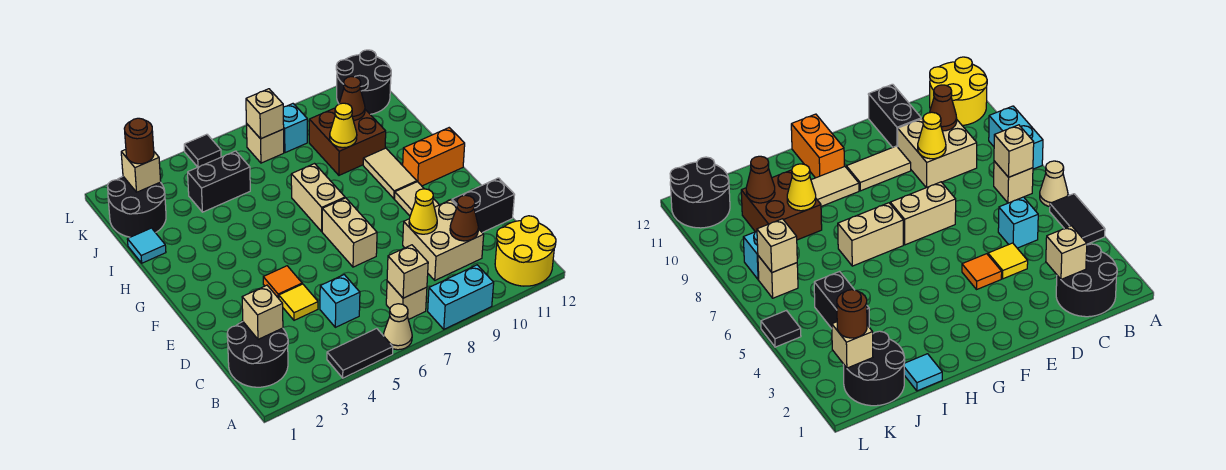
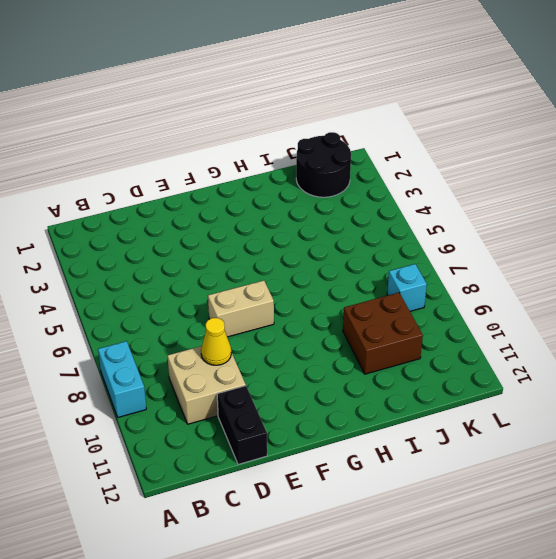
none -> black 1x2 tile [327,328,393,378]
none -> tan 1x1 cone [383,304,412,350]
none -> yellow 2x2 round brick [495,216,556,286]
none -> black 2x2 round brick [227,322,288,387]

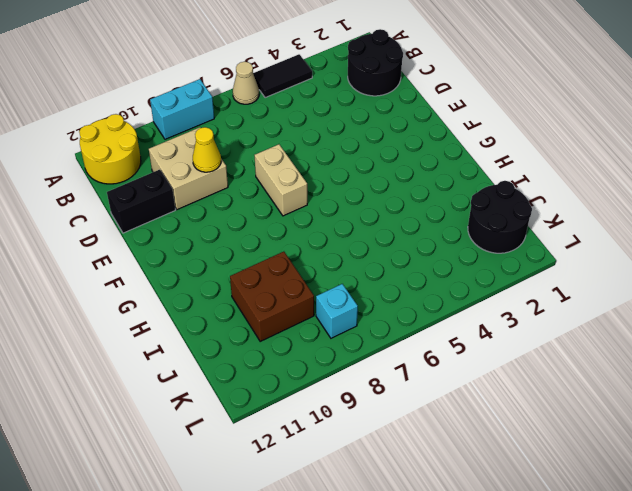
none -> tan 1x1 brick [386,281,427,320]
none -> cyan 1x1 brick [320,275,360,327]
none -> yellow 1x1 tile [279,284,318,320]
none -> orange 1x1 tile [263,266,302,298]

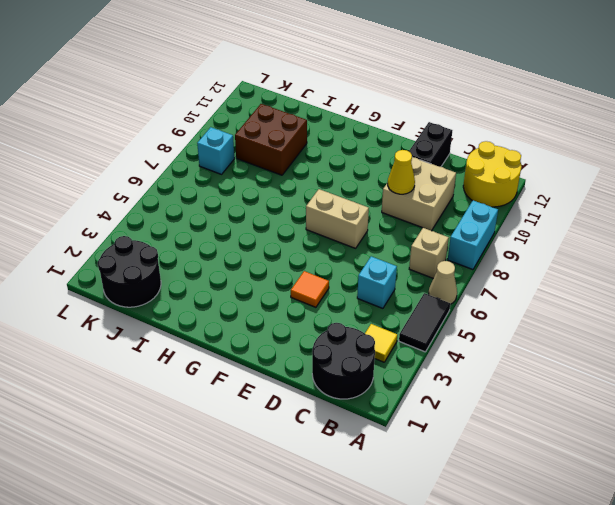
yellow 1x1 tile [365,324,397,362] -> yellow 1x1 tile moved to [279,284,318,320]
none -> tan 1x2 tile [395,182,439,216]
none -> tan 1x2 brick [291,164,345,231]
none -> tan 1x2 tile [363,148,417,199]
none -> orange 1x2 brick [403,128,465,186]

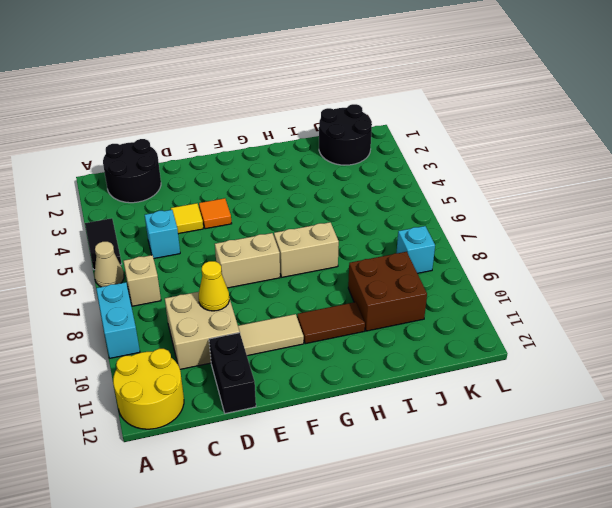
brown 1x2 tile [297,302,365,344] -> tan 1x2 tile [363,148,417,199]
none -> orange 1x2 brick [403,128,465,186]
none -> cyan 1x1 tile [127,228,166,263]
none -> black 1x2 brick [188,151,250,212]
none -> tan 1x1 brick [247,124,284,163]

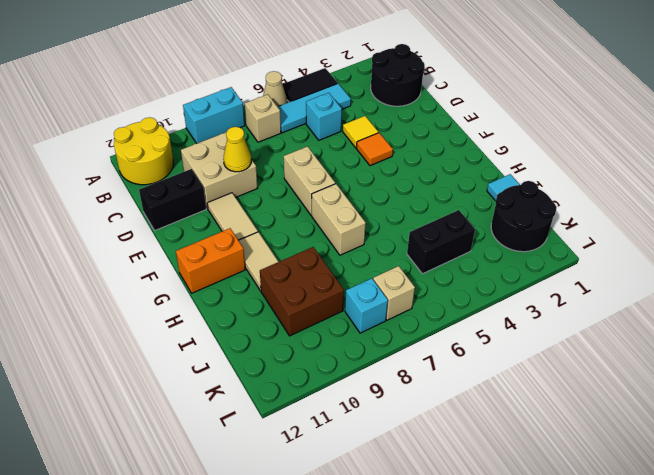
cyan 1x3 tile [278,84,351,133] -> none
none -> black 2x2 round brick [336,50,391,114]
none -> black 1x1 tile [184,134,221,167]
none -> tan 1x1 brick [387,245,428,298]
none -> tan 1x1 brick [242,285,283,339]

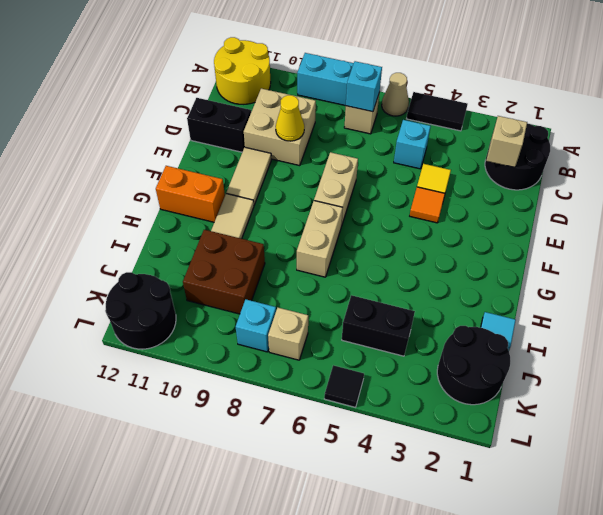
cyan 1x1 brick [346,61,382,112] -> tan 1x1 brick [387,245,428,298]
none -> brown 1x1 cone [450,195,478,241]
none -> yellow 1x1 cone [330,103,357,148]
none -> brown 1x1 cone [339,77,365,120]
none -> tan 1x1 brick [121,150,161,192]

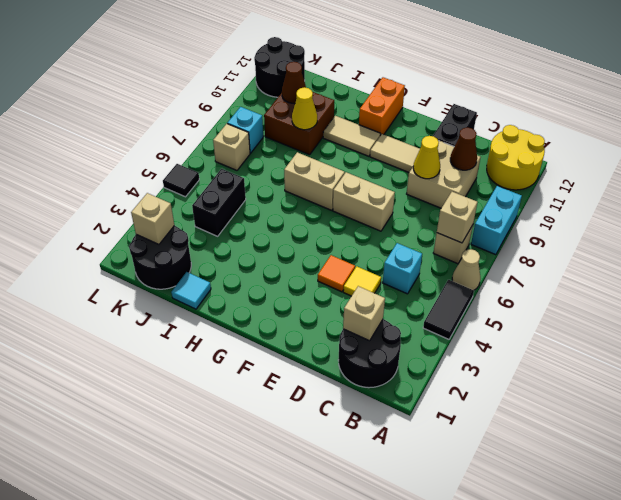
none -> tan 1x1 brick [246,89,284,139]
none -> brown 1x1 round brick [124,118,154,164]

